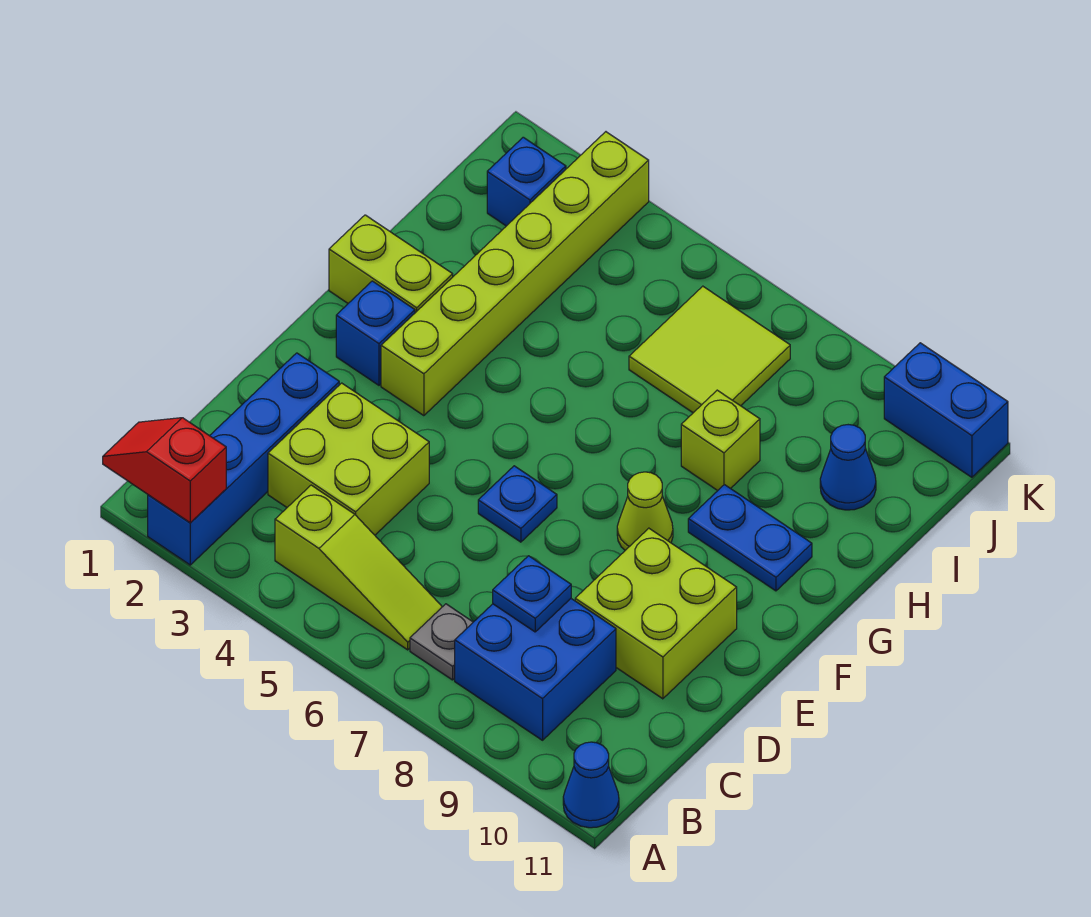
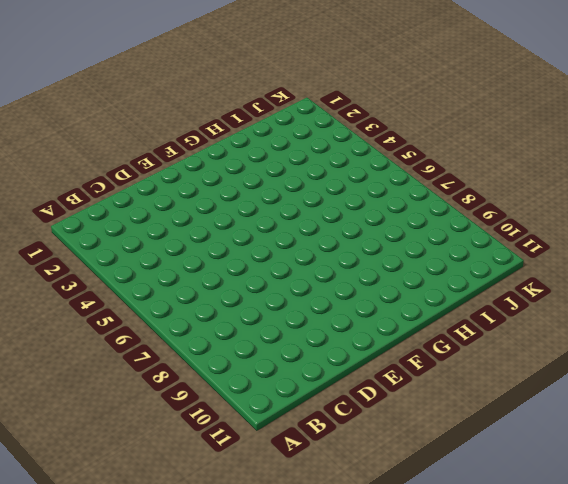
none -> blue 1x4 brick [148,353,339,565]
none -> blue 1x1 cone [563,742,619,828]
none -> lime 1x3 slope [275,485,442,650]

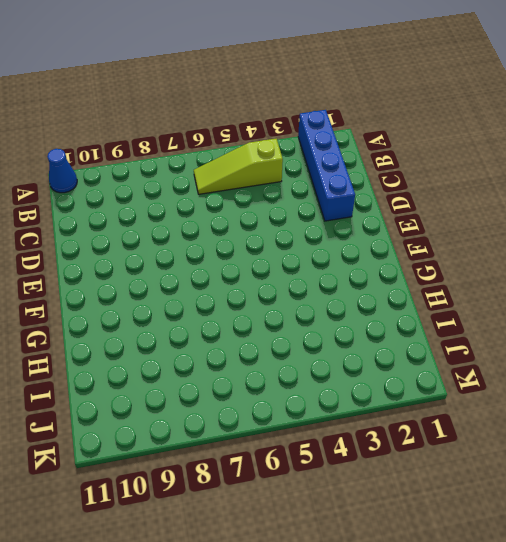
none -> grey 1x1 plate [410,604,473,680]
none -> blue 2x2 brick [455,599,616,740]
none -> lime 2x2 brick [268,383,429,535]

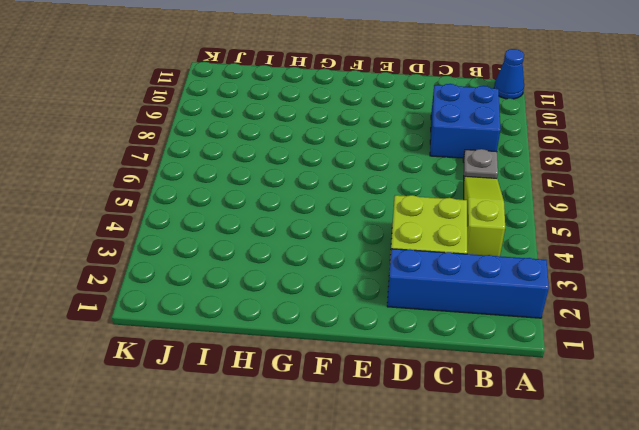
none -> lime 2x2 brick [575,528,737,699]
none -> blue 1x1 plate [478,466,557,542]
none -> blue 1x1 brick [336,281,415,385]

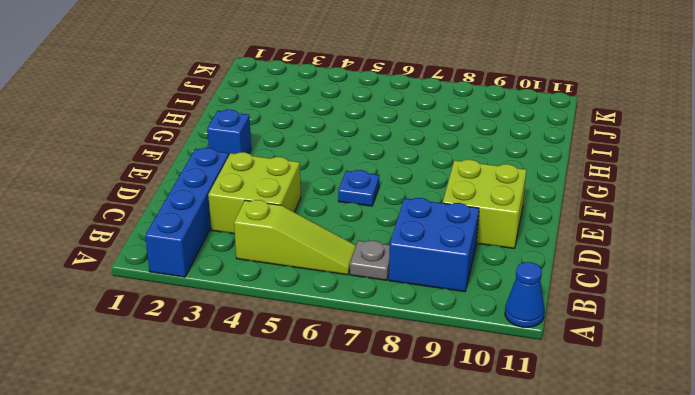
none -> lime 1x6 brick [381,132,649,416]
none -> lime 1x1 cone [617,472,673,550]
none -> lime 1x2 brick [329,215,453,313]

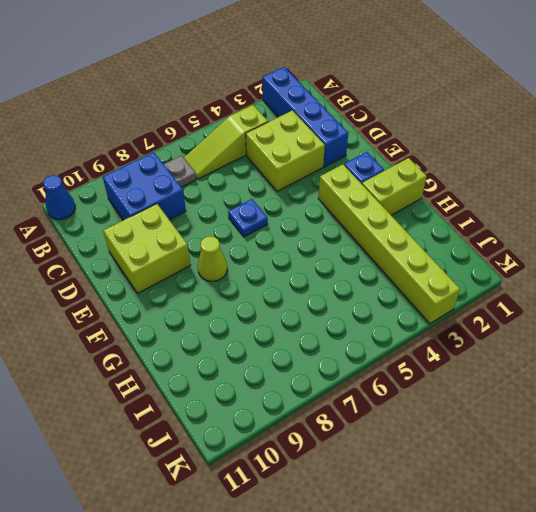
none -> blue 1x2 plate [688,485,812,591]
none -> lime 1x1 brick [681,390,760,491]
none -> lime 2x2 tile [629,286,790,413]

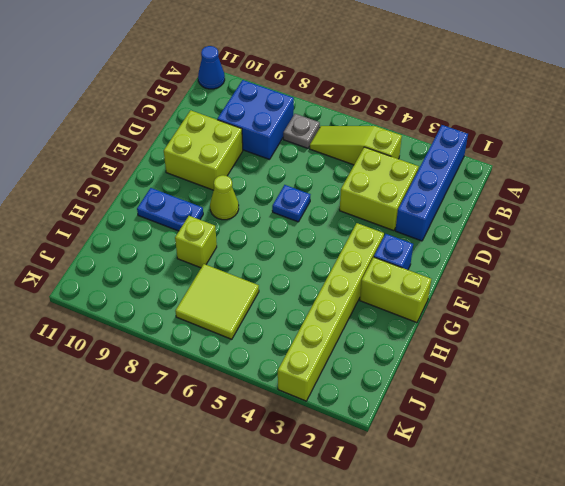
none -> blue 1x1 cone [820,425,876,510]
none -> blue 1x1 brick [487,137,566,226]
none -> blue 1x2 brick [884,343,1008,477]

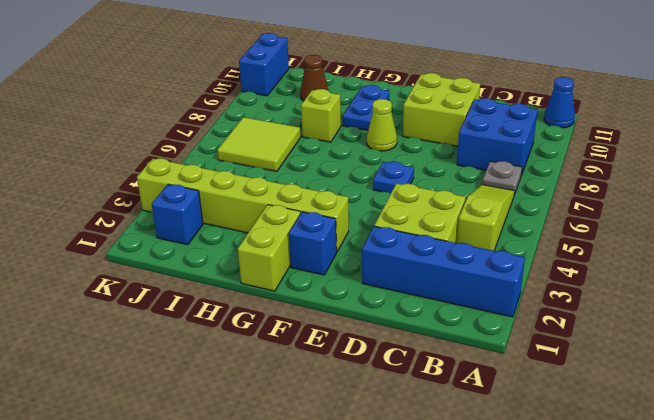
brown 1x1 cone [300,55,329,101] -> blue 1x1 cone [820,425,876,510]
none -> red 1x2 slope [103,418,226,523]
none -> blue 1x1 plate [493,556,571,632]

